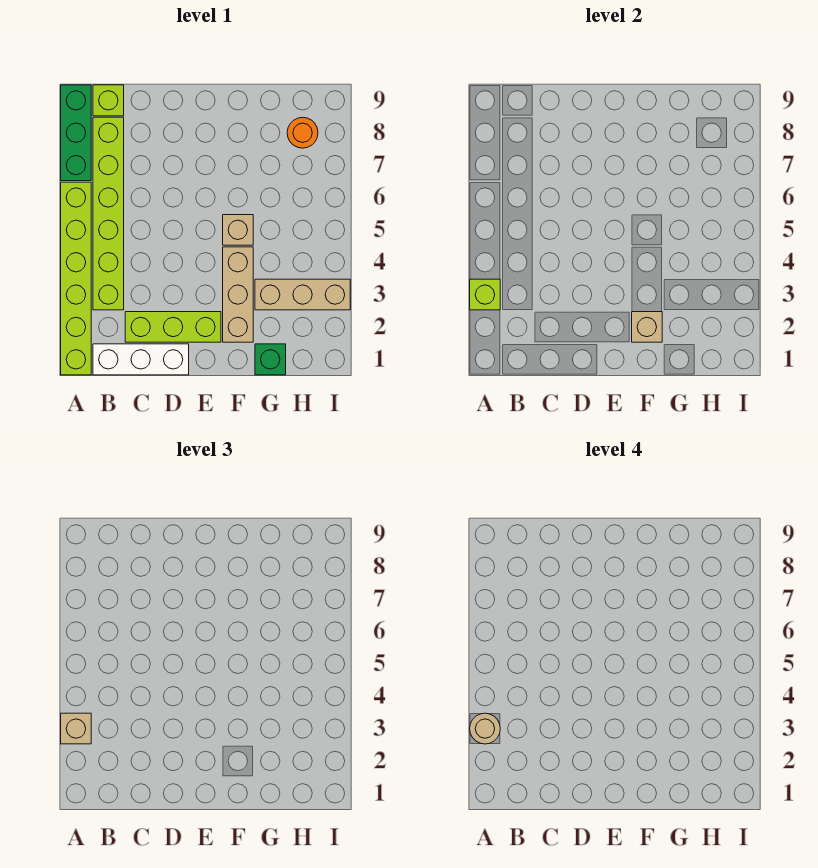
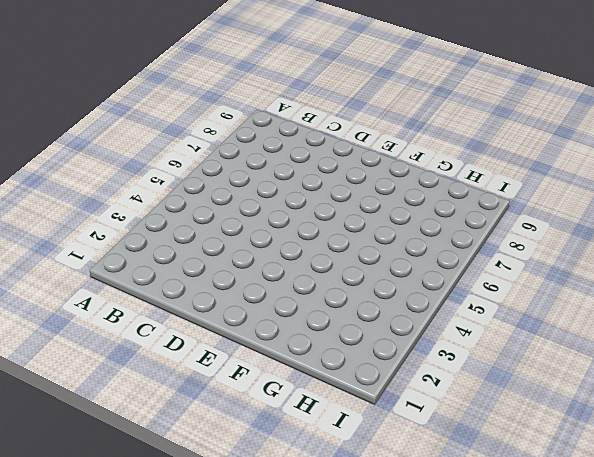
none -> lime 1x6 brick [61,182,91,375]
none -> green 1x3 brick [61,85,91,181]
none -> white 1x3 brick [93,344,189,375]

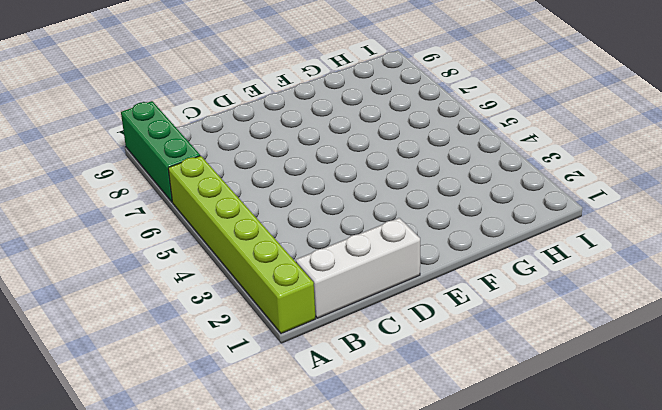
none -> lime 1x6 brick [93,117,124,310]
none -> lime 1x1 brick [93,85,124,116]
none -> lime 1x3 brick [125,312,221,342]

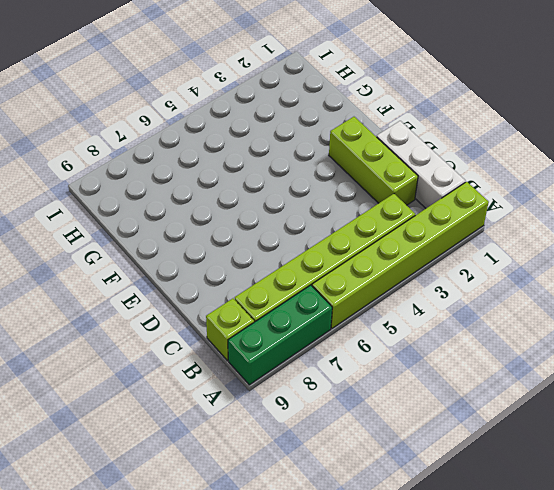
none -> tan 1x3 brick [223,247,253,342]
none -> tan 1x1 brick [223,215,253,245]
none -> green 1x1 brick [255,344,286,375]

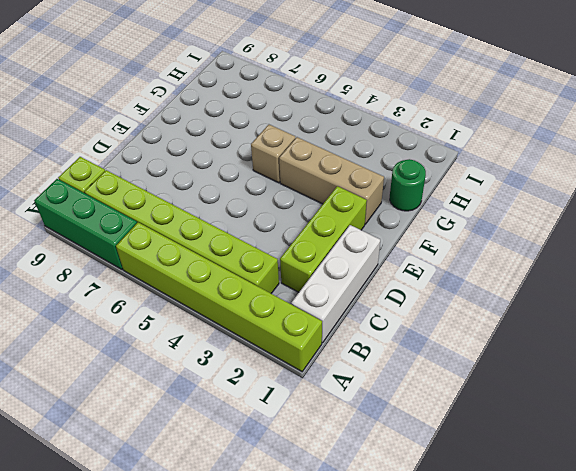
green 1x1 round brick [390,159,426,211] -> green 1x1 brick [255,344,286,375]
none -> tan 1x3 brick [255,279,350,310]
none -> orange 1x1 round brick [287,117,318,148]
none -> lime 1x1 brick [470,279,500,310]

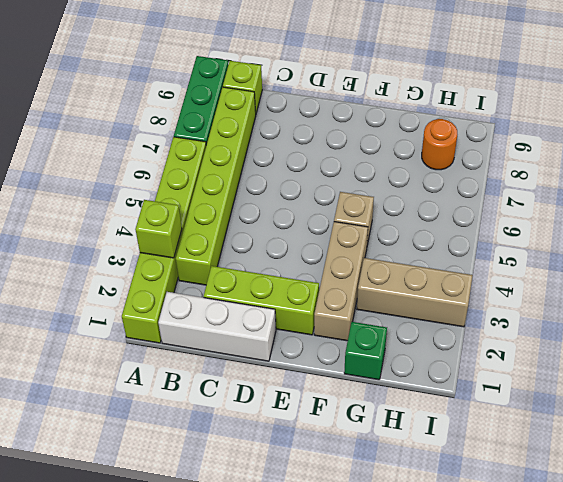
none -> tan 1x1 brick [632,312,662,342]
none -> tan 1x1 brick [61,713,91,744]
none -> tan 1x1 round brick [470,713,500,744]

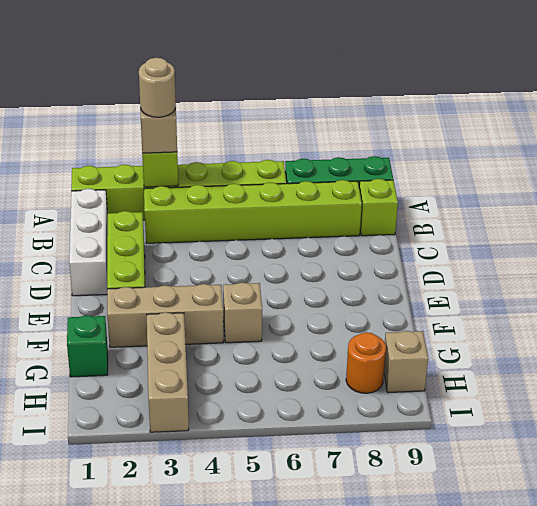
tan 1x1 brick [384,331,428,393] -> tan 1x1 brick moved to [632,312,662,342]

